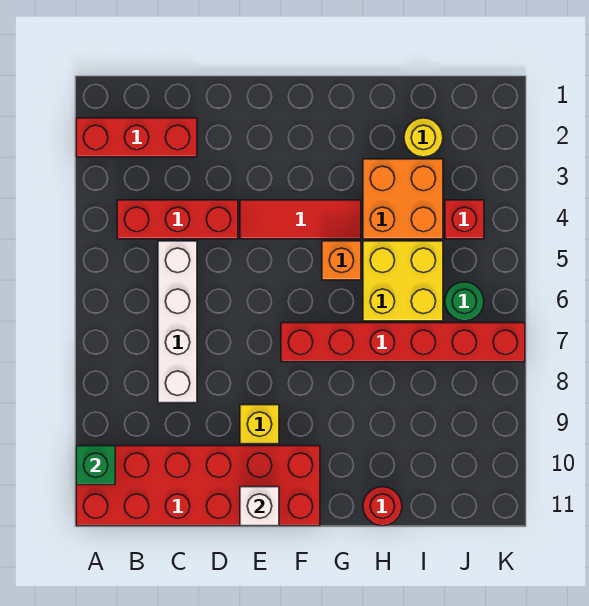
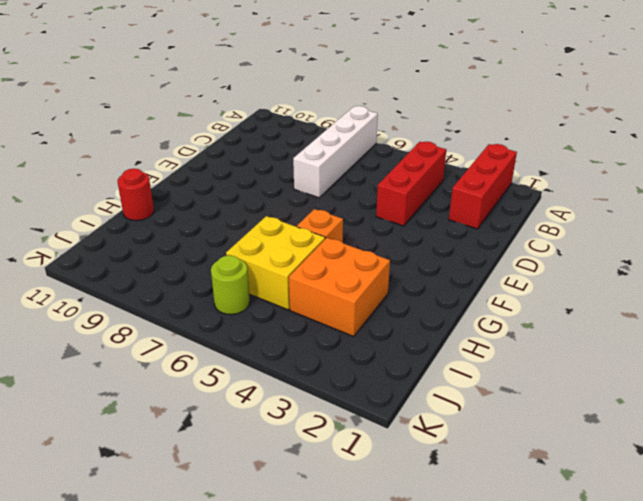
white 1x4 brick [293,106,378,198] -> white 1x4 brick turned to [158,241,197,403]
lime 1x1 round brick [211,255,250,314] -> green 1x1 round brick [445,282,484,321]
none -> red 2x6 brick [76,446,320,526]
none -> red 1x3 tile [240,200,361,239]
none -> yellow 1x1 brick [240,405,279,444]

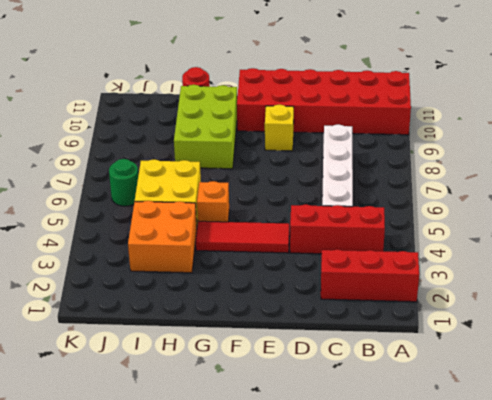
lime 2x3 brick [174,85,237,169] -> none
none -> red 1x6 brick [281,323,525,362]
none -> yellow 1x1 round brick [404,118,443,157]
none -> red 1x1 brick [445,200,484,239]

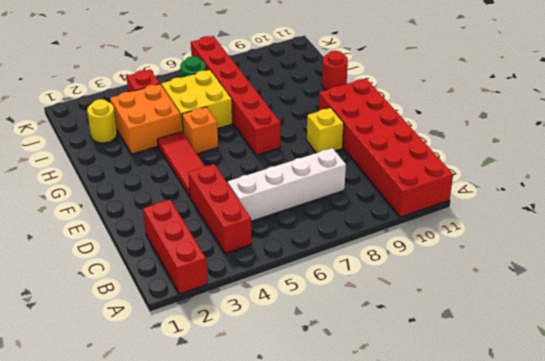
none -> green 1x1 brick [76,446,115,485]
none -> white 1x1 brick [240,487,279,526]

